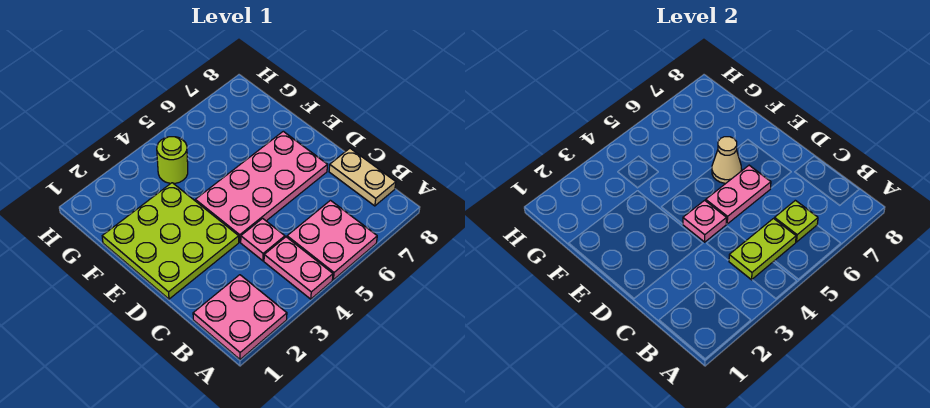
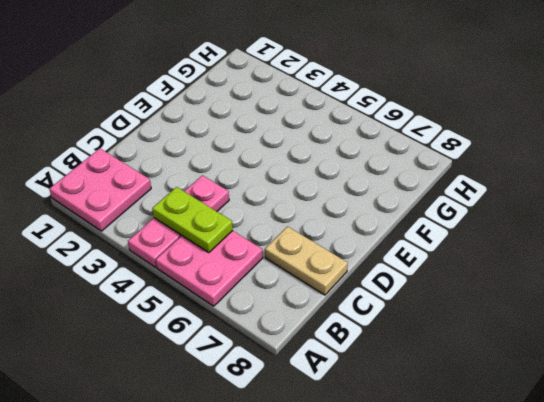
tan 1x2 plate [265,227,348,295] -> tan 1x2 plate turned to [329,148,396,206]
none -> lime 3x3 plate [102,183,239,299]
none -> pink 2x4 plate [195,131,327,242]
none -> lime 1x1 round brick [157,137,188,183]

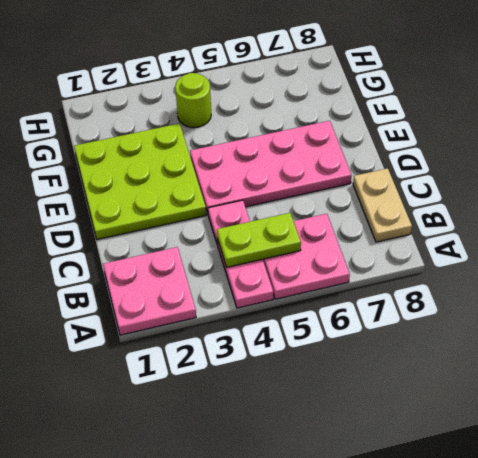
none -> lime 1x1 plate [774,200,818,242]
none -> pink 1x1 plate [683,200,726,242]
none -> pink 1x2 plate [706,165,771,224]

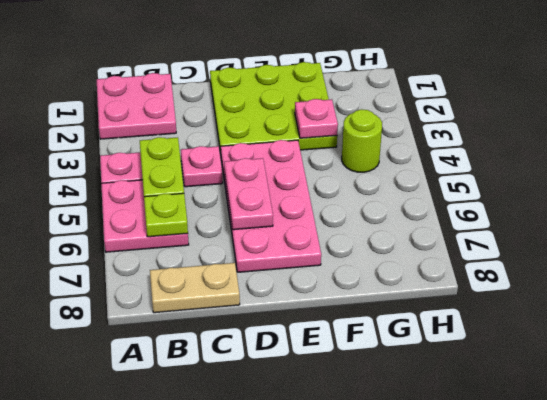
pink 1x1 plate [295,99,338,138] -> pink 1x1 plate moved to [683,200,726,242]
none -> tan 1x1 cone [712,137,742,183]

